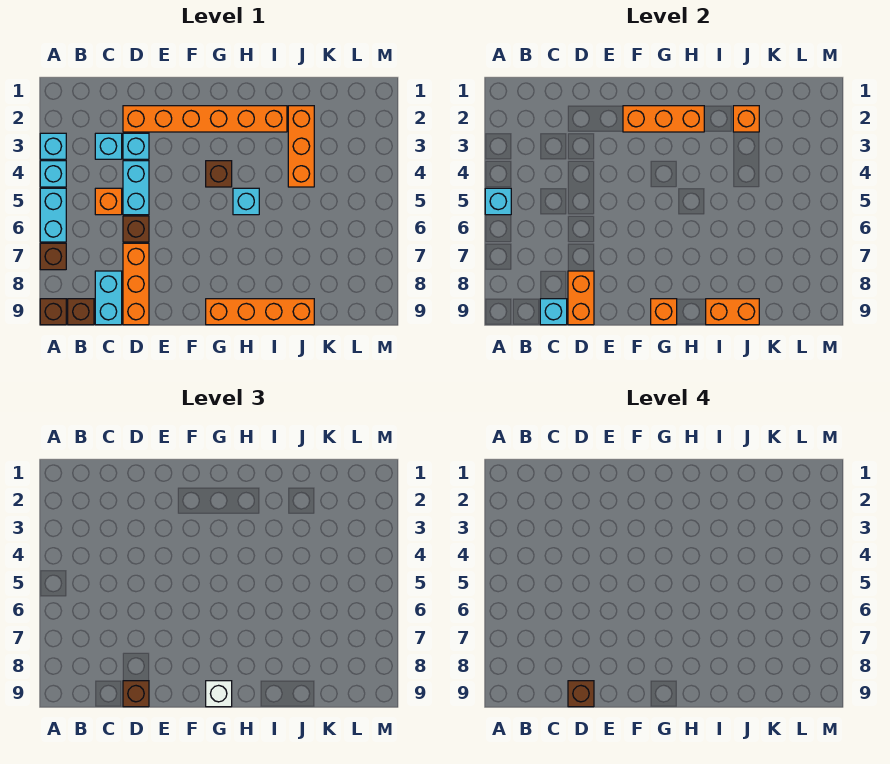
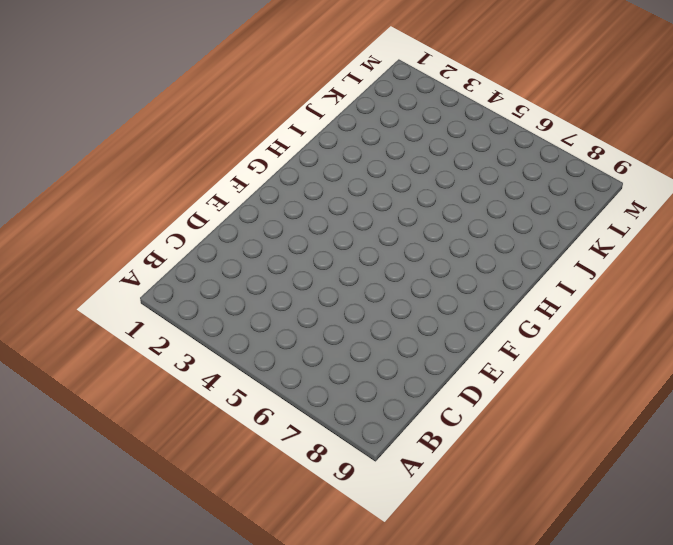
none -> cyan 1x1 brick [40,133,66,159]
none -> cyan 1x1 brick [40,161,66,187]
none -> cyan 1x2 brick [40,188,66,242]

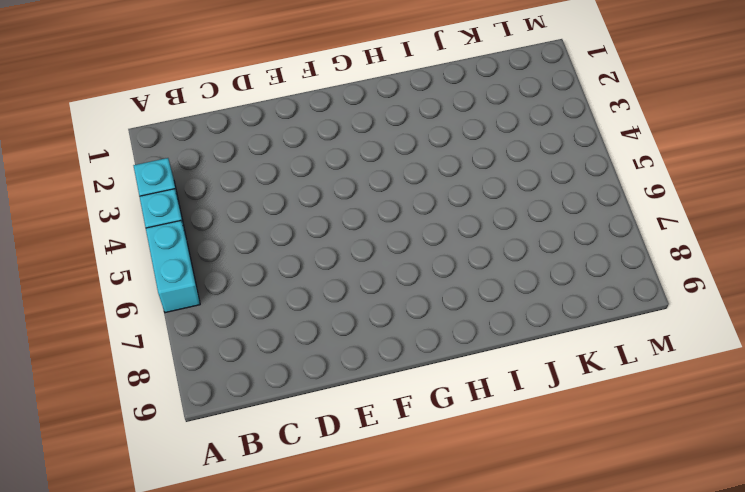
none -> brown 1x1 brick [40,243,66,270]
none -> brown 1x1 brick [40,299,66,325]
none -> brown 1x1 brick [68,299,94,325]

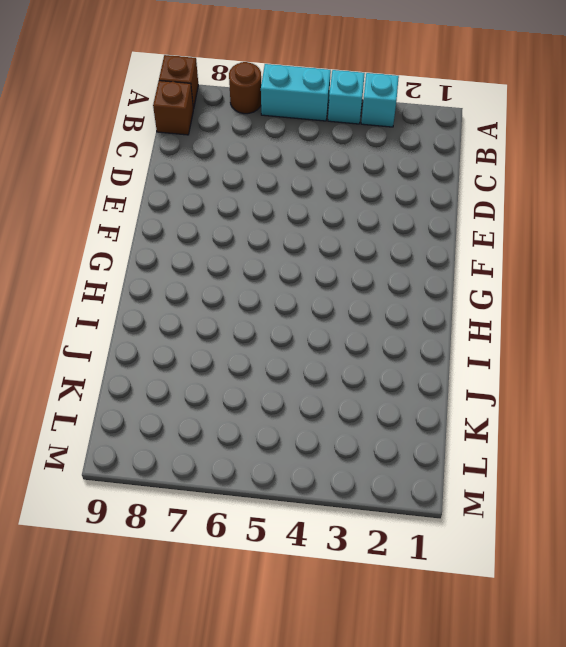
brown 1x1 round brick [229,62,261,114] -> brown 1x1 brick [40,243,66,270]
none -> cyan 1x1 brick [95,133,122,159]
none -> orange 1x1 brick [95,188,122,215]
none -> cyan 1x2 brick [95,271,122,325]

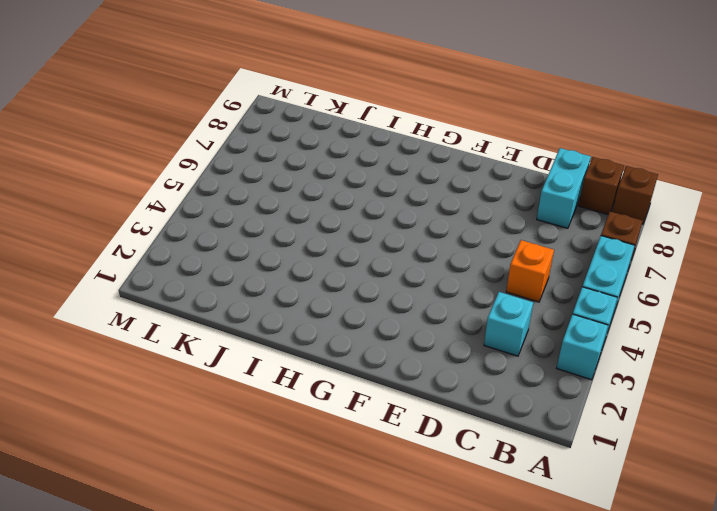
none -> orange 1x6 brick [123,106,287,132]
none -> cyan 1x1 brick [123,133,149,159]
none -> cyan 1x2 brick [123,161,149,215]

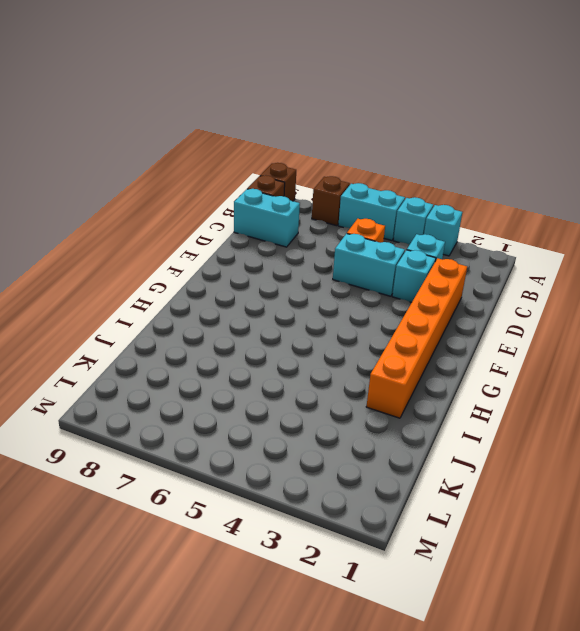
none -> brown 1x1 brick [123,216,149,242]
none -> orange 1x3 brick [123,243,149,325]
none -> brown 1x1 brick [206,161,232,187]

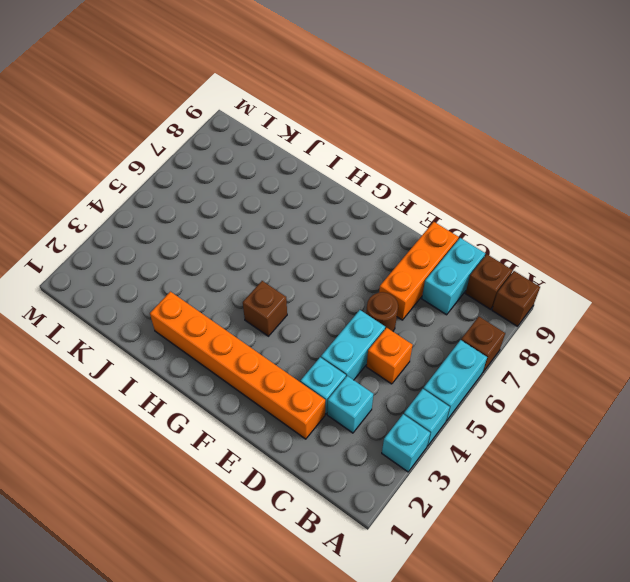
brown 1x1 round brick [366,292,398,331] -> brown 1x1 brick [123,216,149,242]
none -> orange 1x4 brick [206,299,314,325]
none -> cyan 1x1 brick [233,188,259,215]
none -> orange 1x3 brick [288,106,314,187]

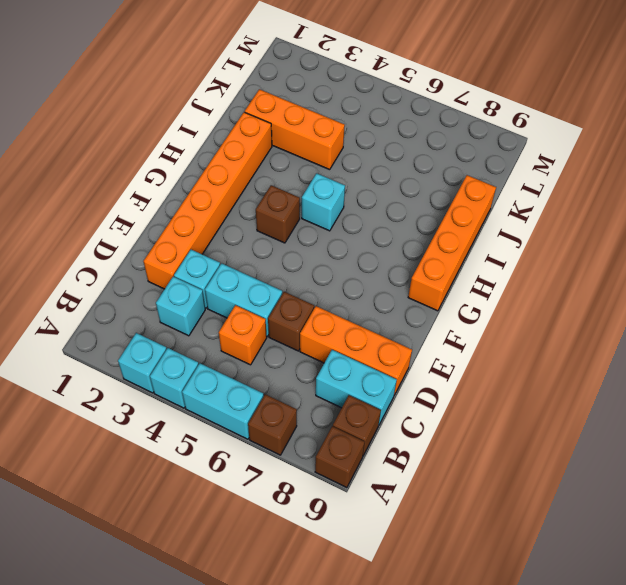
none -> cyan 1x1 brick [485,188,511,215]
none -> cyan 1x1 brick [540,299,567,325]
none -> orange 1x2 brick [568,271,594,325]

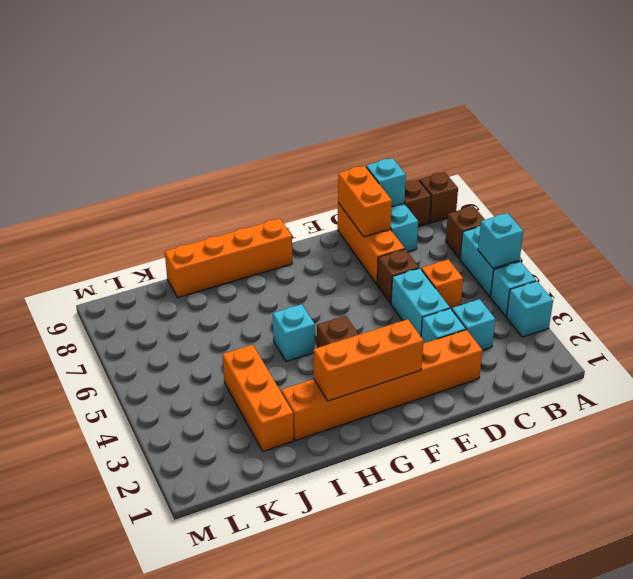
none -> orange 1x1 brick [651,299,677,325]
none -> orange 1x2 brick [706,299,759,325]
none -> orange 1x1 brick [733,106,759,132]

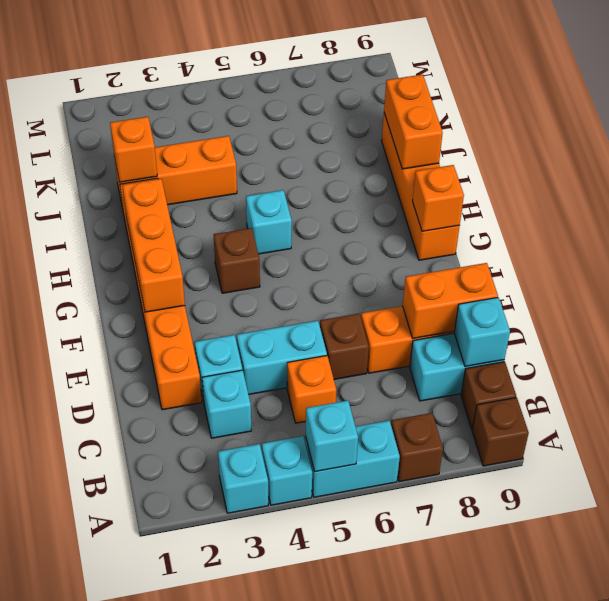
none -> brown 1x1 brick [123,681,149,707]
none -> white 1x1 brick [206,681,232,707]
none -> brown 1x1 brick [568,681,594,707]

